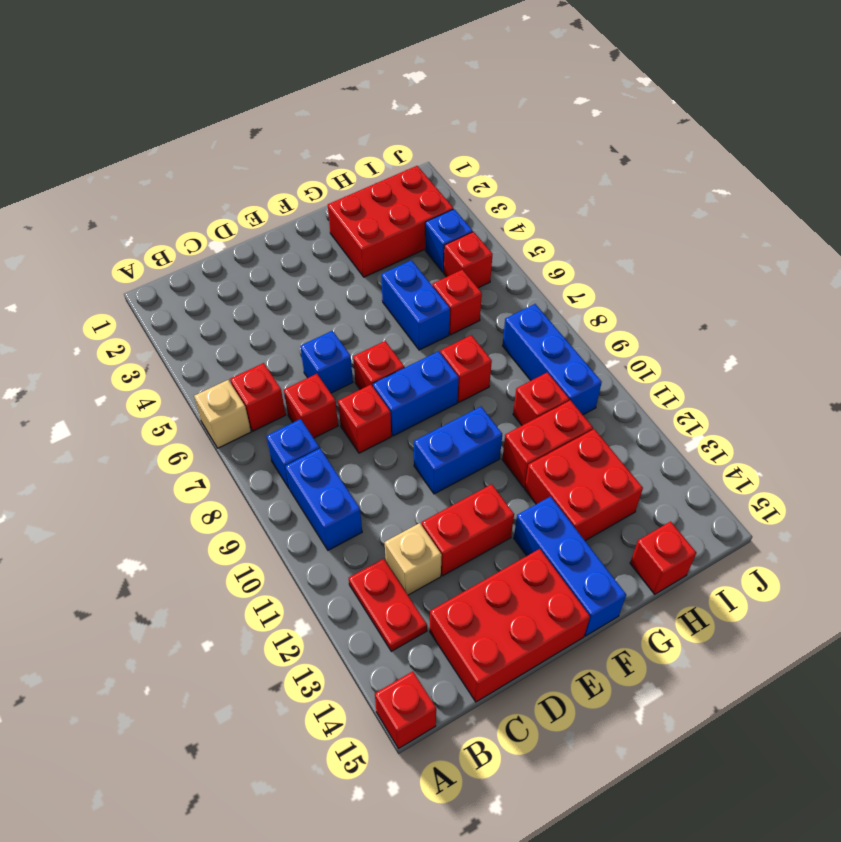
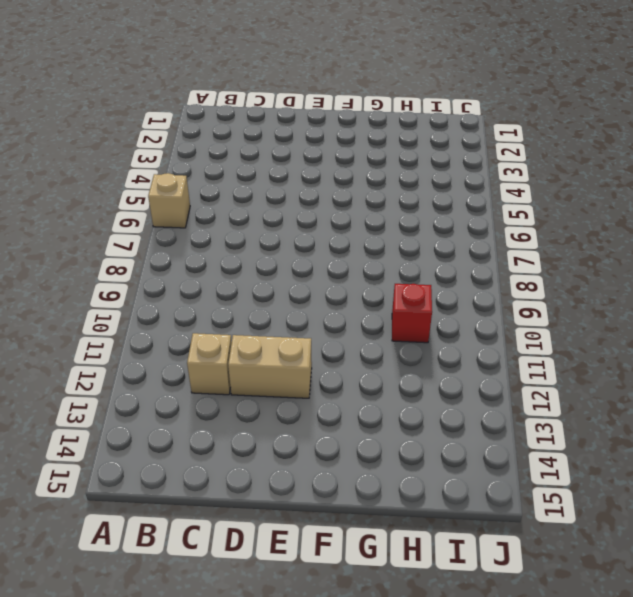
tan 1x2 brick [228,335,312,398] -> red 1x2 brick [422,484,514,576]
none -> red 1x1 brick [375,671,436,749]
none -> red 1x1 brick [230,363,286,431]
none -> blue 1x1 brick [266,419,319,489]

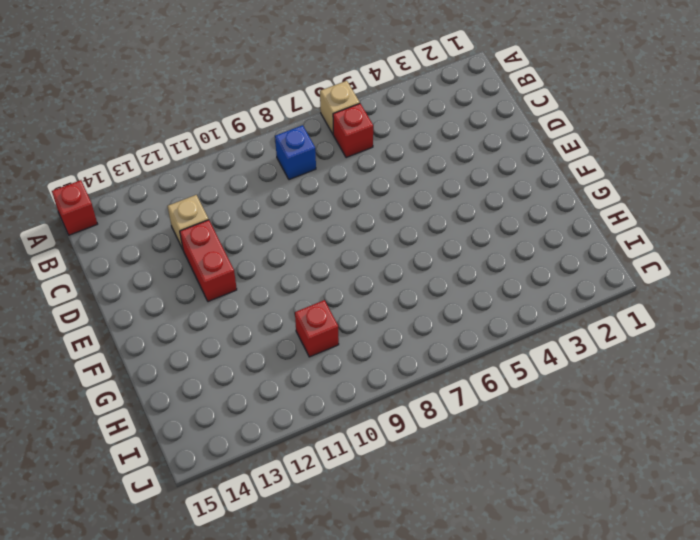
none -> blue 1x2 brick [285,448,362,550]
none -> red 1x2 plate [349,559,427,651]
none -> red 1x1 brick [284,374,338,438]

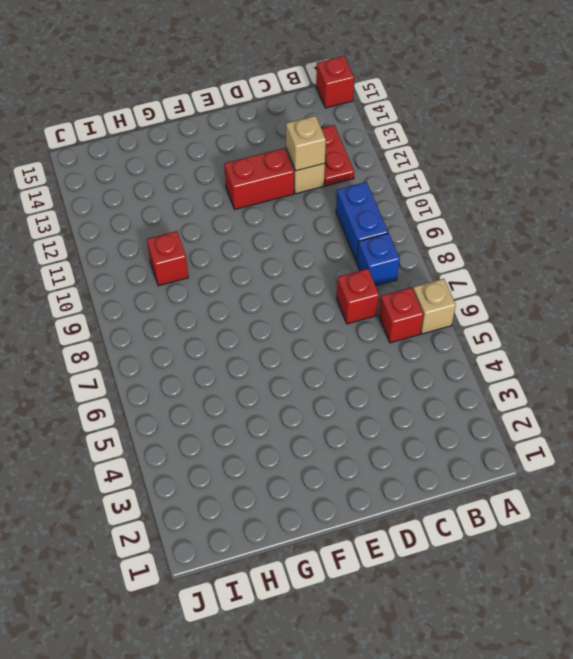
tan 1x1 brick [286,116,326,171] -> none
none -> red 2x3 brick [430,549,590,702]
none -> blue 1x1 brick [300,331,353,393]
none -> red 1x1 brick [338,385,391,453]

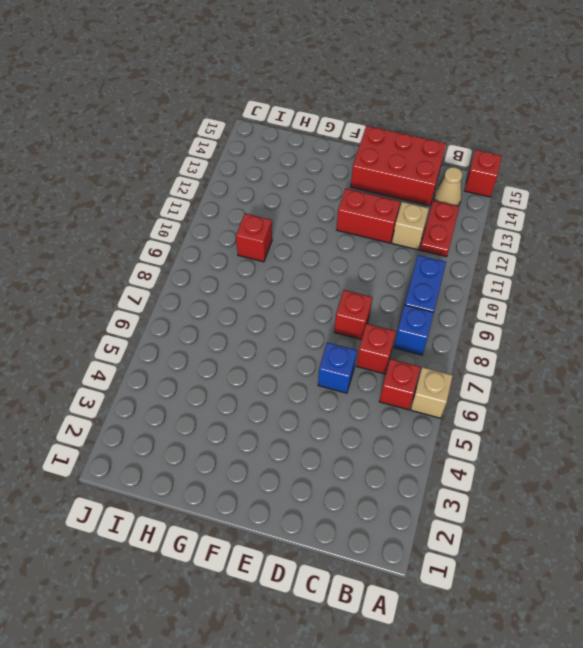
tan 1x1 cone [434,167,462,206] -> none
none -> red 1x1 brick [353,341,404,390]
none -> blue 1x2 brick [373,351,459,436]
none -> blue 1x2 brick [414,407,502,494]

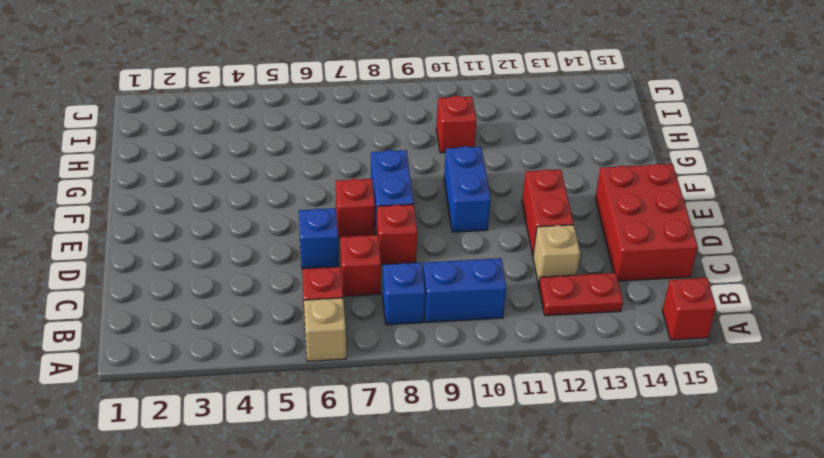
none -> blue 1x3 brick [514,497,626,636]
none -> red 2x3 brick [328,166,453,277]
none -> blue 1x2 brick [381,260,450,350]

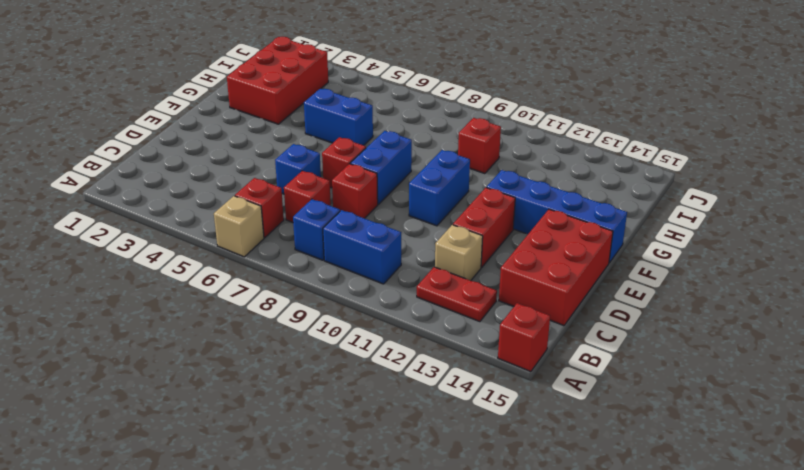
blue 1x4 brick [486,170,627,263] -> blue 1x3 brick [514,497,626,636]
none -> red 1x1 brick [440,335,492,402]
none -> red 1x2 brick [502,400,593,487]
none -> red 2x2 brick [525,429,643,541]

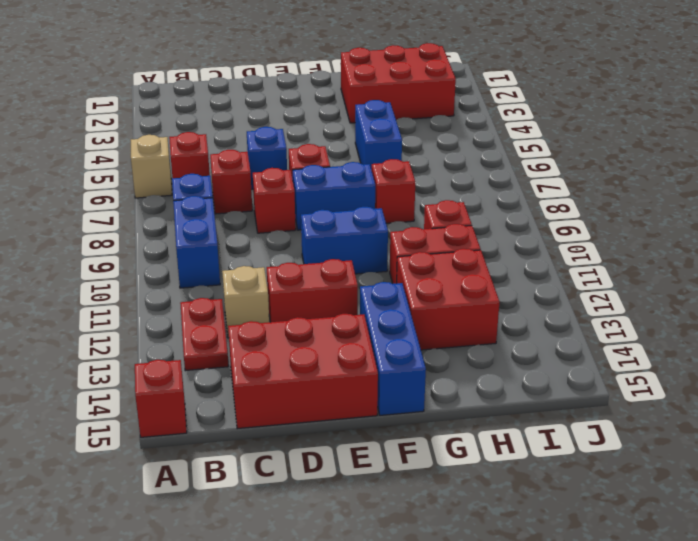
none -> red 1x1 brick [432,270,482,335]
none -> red 1x1 brick [630,522,696,594]
none -> blue 1x1 brick [425,209,473,272]

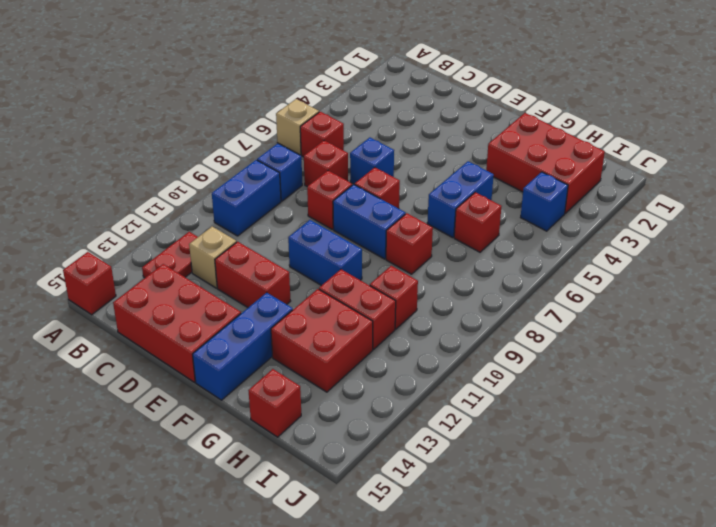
none -> red 1x1 brick [444,232,493,288]
none -> blue 1x3 brick [503,304,602,415]

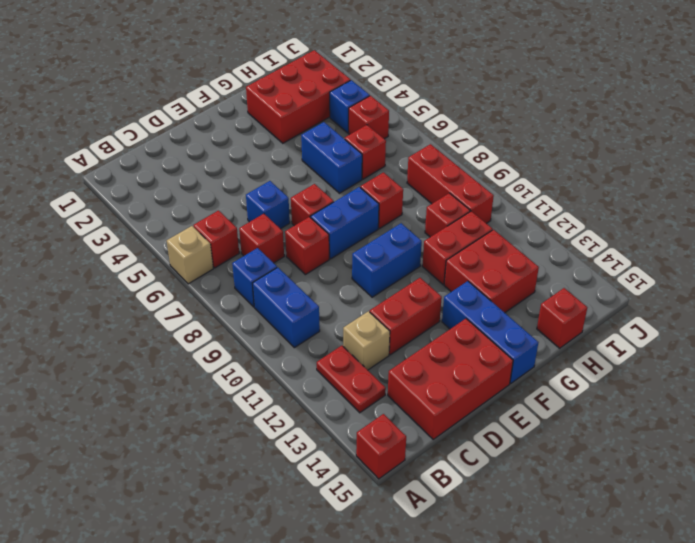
red 1x3 brick [407,144,494,224] -> blue 1x3 brick [503,304,602,415]

